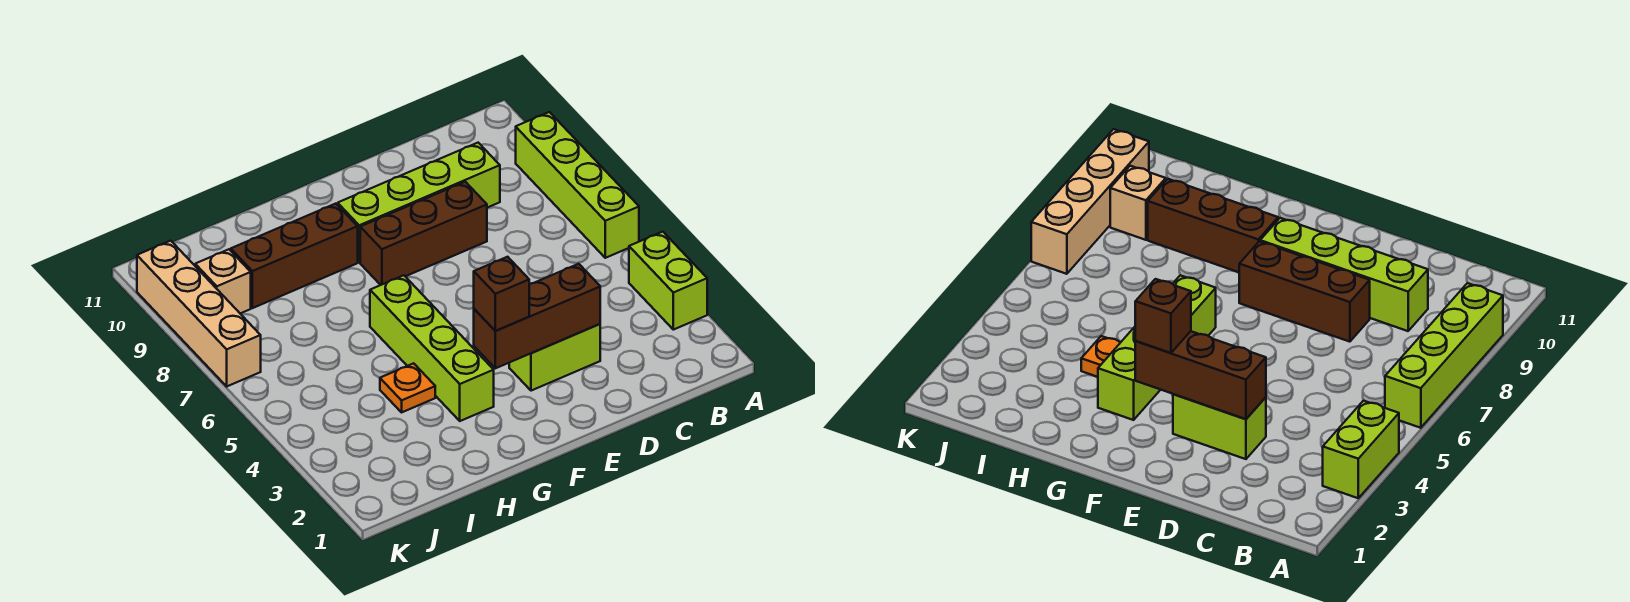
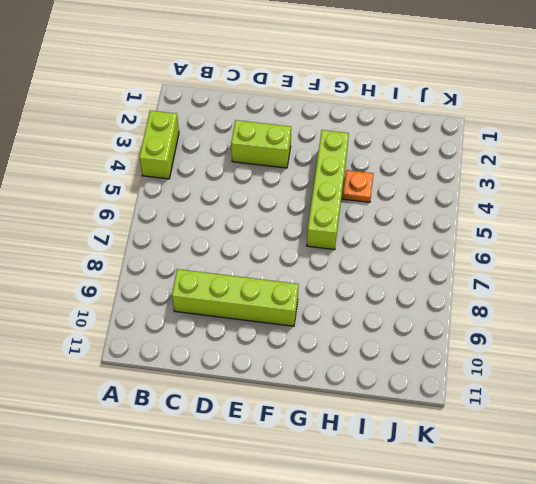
none -> lime 1x4 brick [516,112,639,258]
none -> brown 1x3 brick [360,182,487,285]
none -> brown 1x3 brick [231,204,358,308]

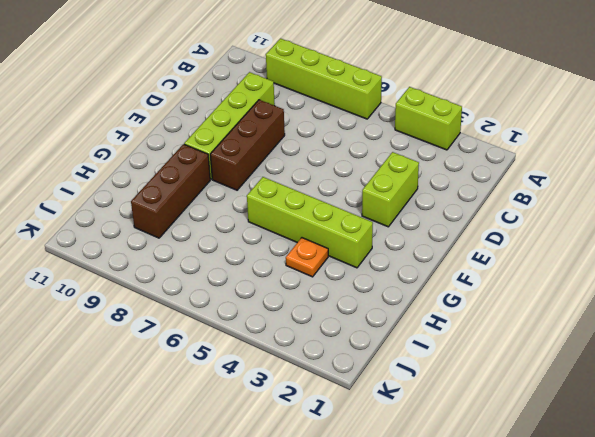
none -> tan 1x1 brick [195,249,251,313]
none -> tan 1x4 brick [137,241,261,386]
none -> brown 1x3 brick [474,264,600,368]

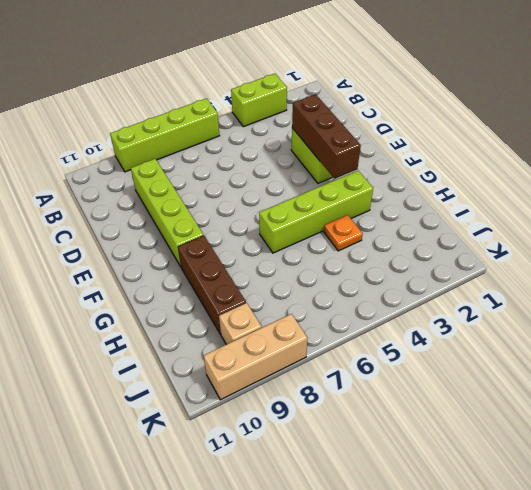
tan 1x3 brick [203,314,308,400] -> tan 1x4 brick [137,241,261,386]
none -> brown 1x3 brick [360,182,487,285]
none -> brown 1x1 brick [474,257,529,331]

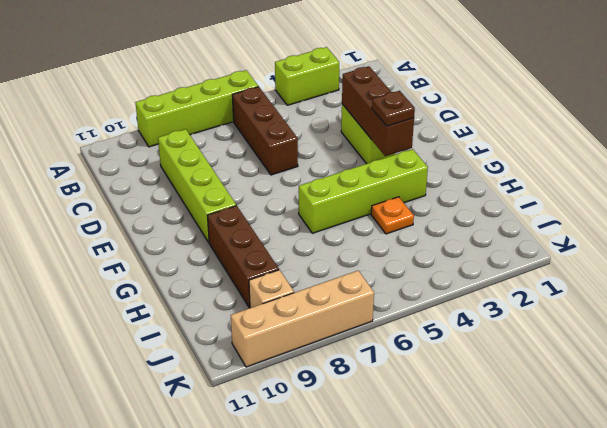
brown 1x3 brick [232,87,298,175] -> brown 1x3 brick moved to [360,182,487,285]
brown 1x1 plate [372,91,415,126] -> brown 1x1 brick [474,257,529,331]

